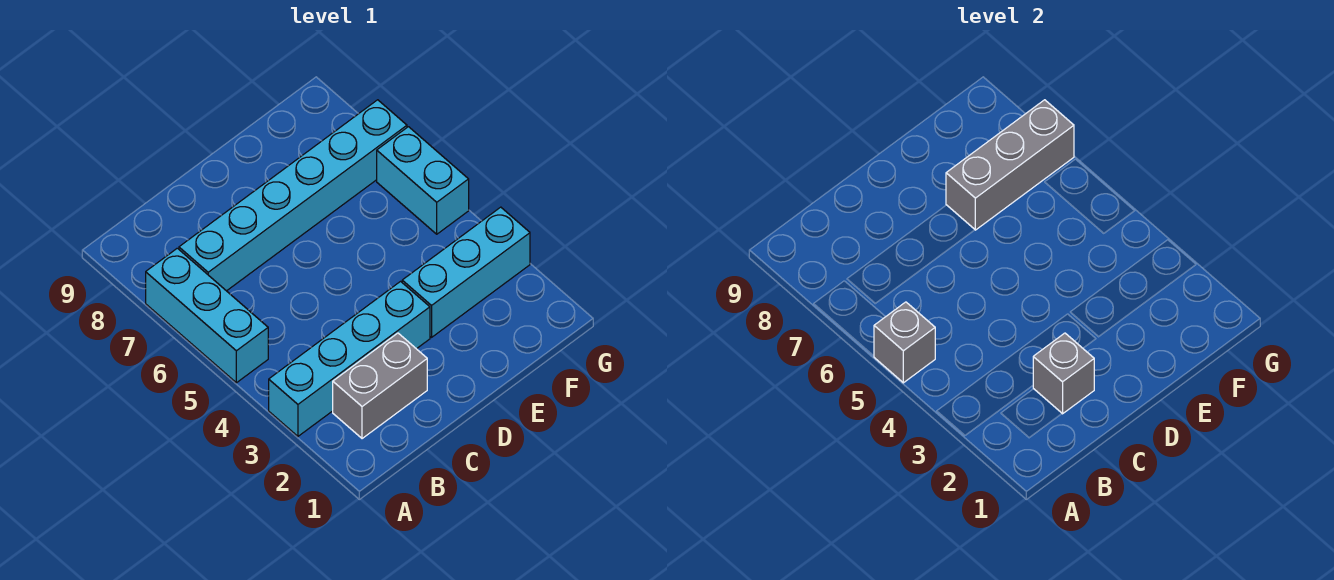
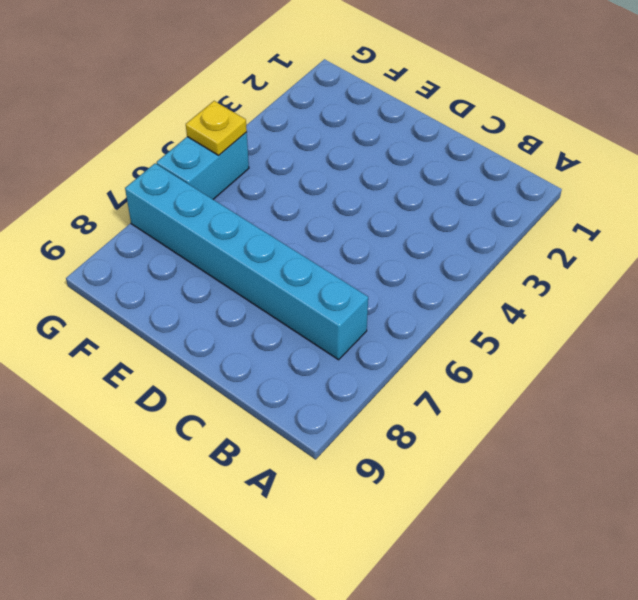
yellow 1x1 plate [186,101,247,155] -> none
none -> cyan 1x4 brick [269,281,430,436]
none -> cyan 1x3 brick [146,248,268,383]

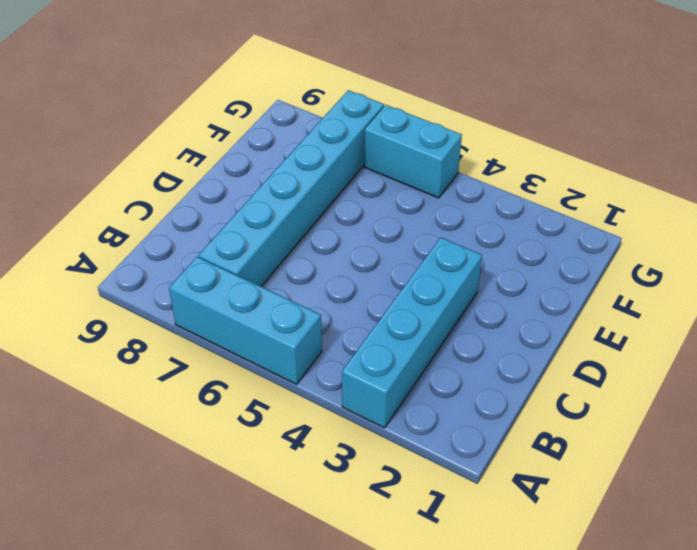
none -> grey 1x2 brick [333,333,427,439]
none -> cyan 1x3 brick [402,207,530,337]

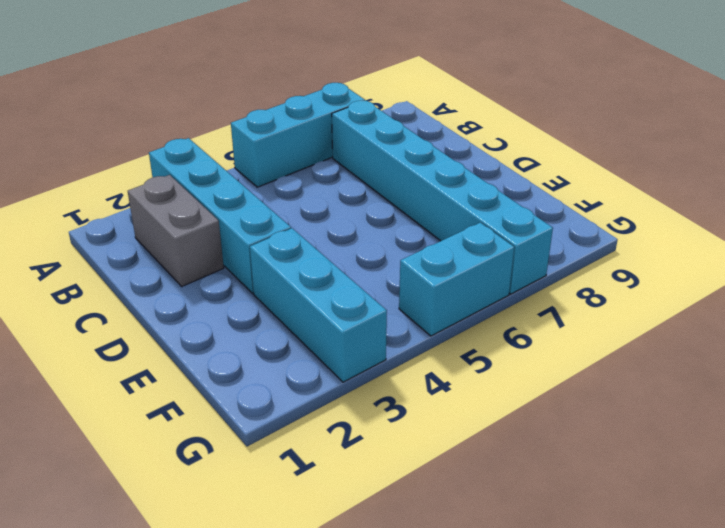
none -> grey 1x1 brick [874,302,935,383]
none -> grey 1x1 brick [1033,333,1094,414]

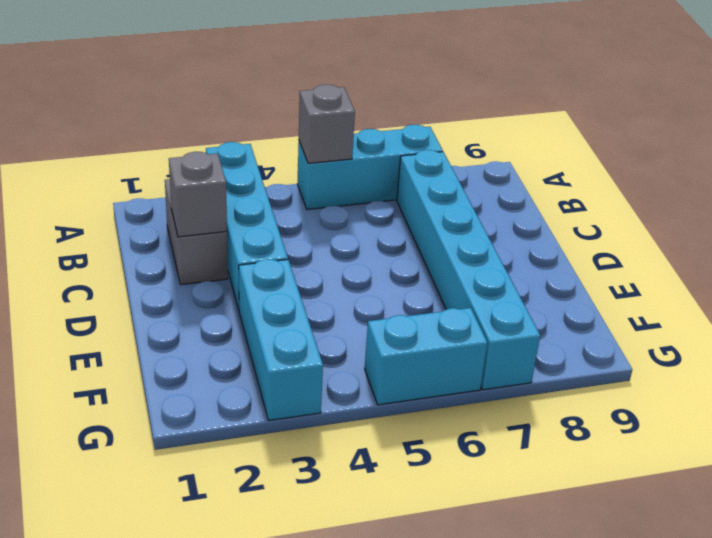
none -> grey 1x3 brick [946,100,1074,230]

